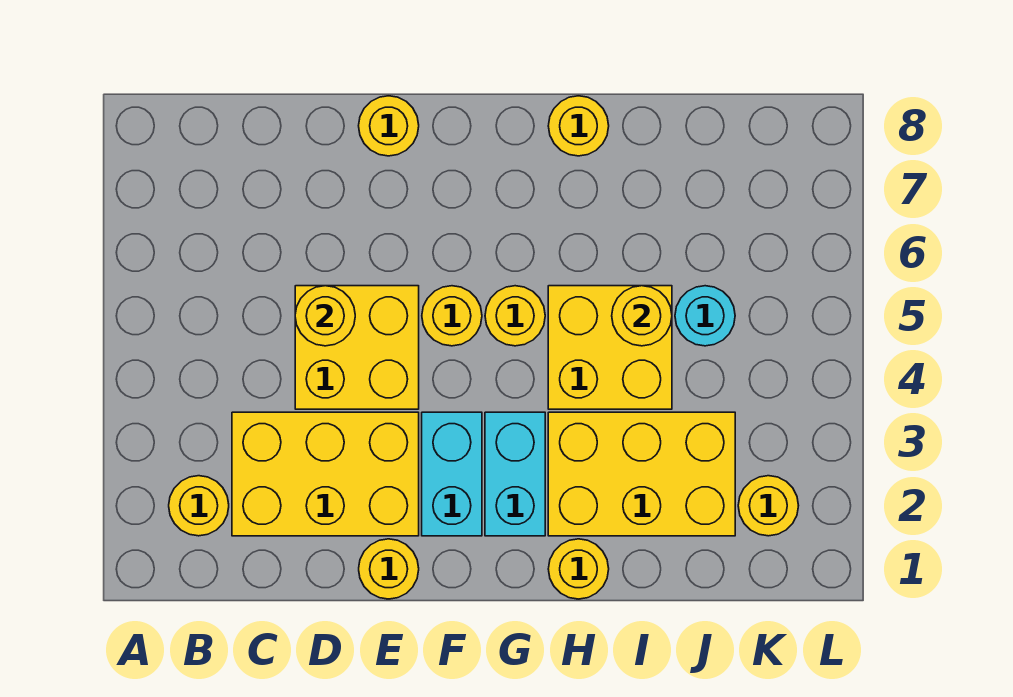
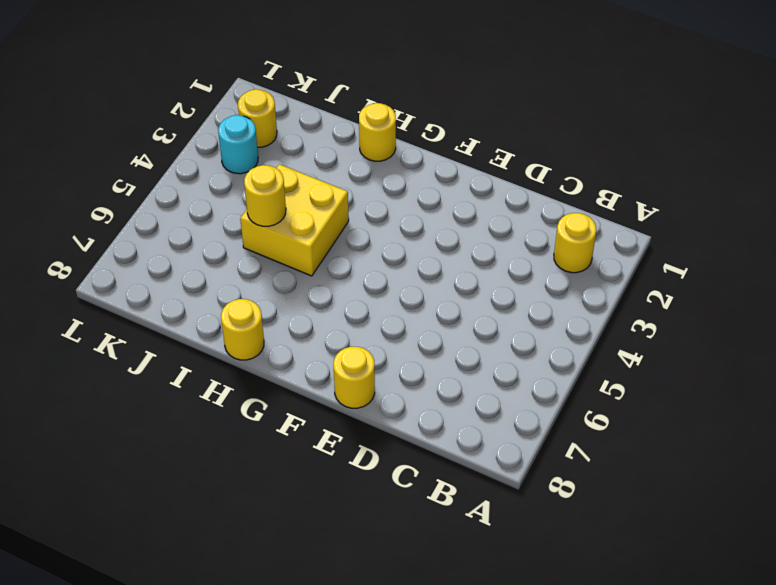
cyan 1x1 round brick [218,115,258,174] -> cyan 1x1 round brick moved to [675,286,735,346]
none -> yellow 2x3 brick [232,412,419,536]
none -> yellow 2x2 brick [295,286,419,409]
none -> yellow 1x1 round brick [359,539,419,599]

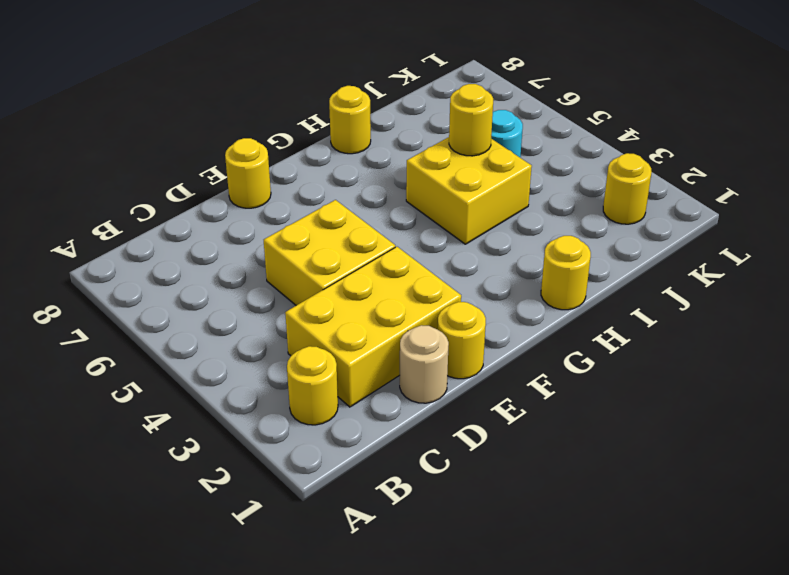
tan 1x1 round brick [400,325,449,403] -> none
none -> cyan 1x2 brick [422,412,482,536]
none -> yellow 1x1 round brick [422,286,482,346]
none -> cyan 1x2 brick [485,412,545,536]

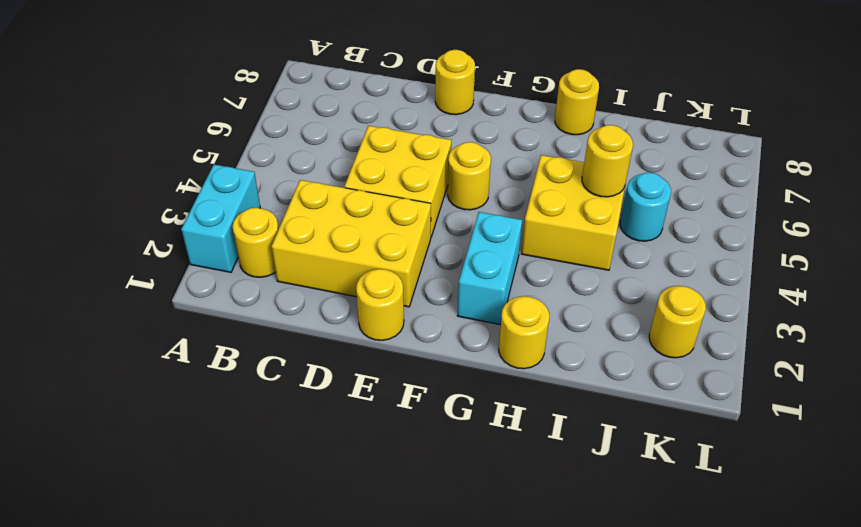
cyan 1x2 brick [181,165,260,272] -> cyan 1x2 brick moved to [422,412,482,536]
none -> yellow 1x1 round brick [485,286,545,346]
none -> yellow 2x3 brick [548,412,735,536]
none -> yellow 1x1 round brick [295,286,355,346]

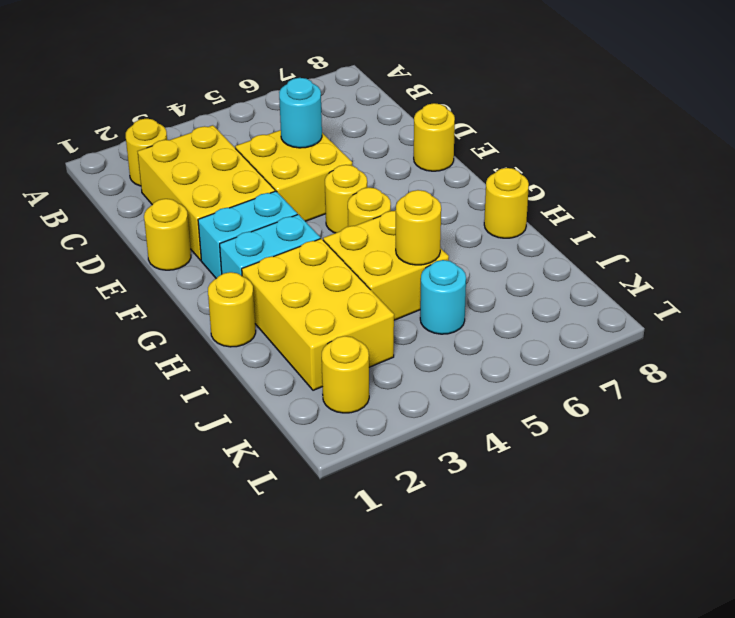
cyan 1x1 round brick [279,78,322,148] -> yellow 1x1 round brick [295,286,355,346]

